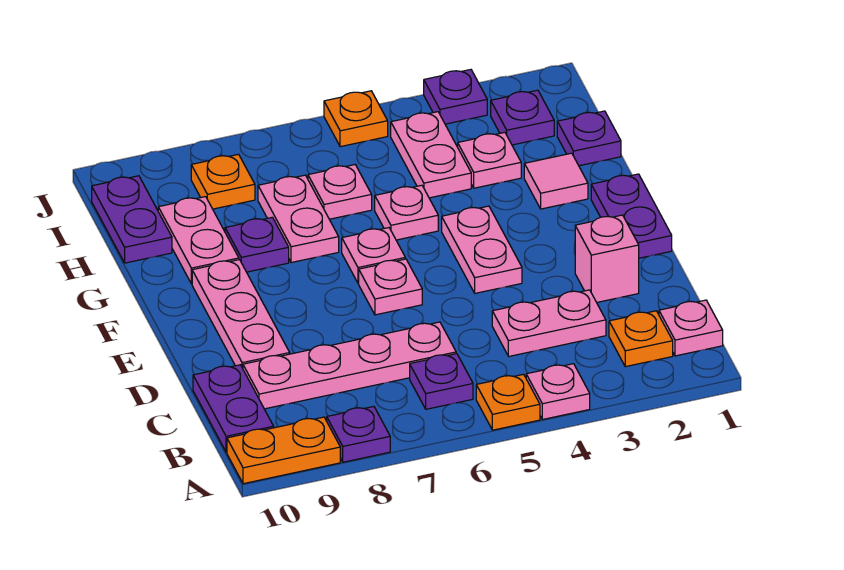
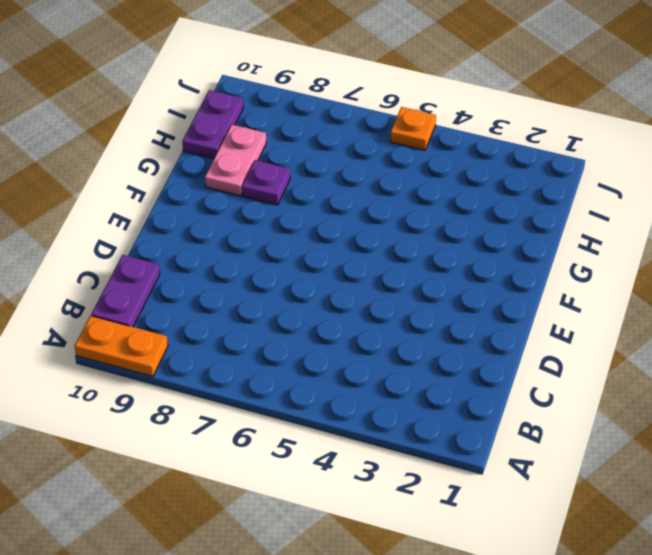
none -> pink 1x1 plate [526,364,590,420]
none -> orange 1x1 plate [476,374,540,430]
none -> purple 1x1 plate [327,407,390,462]
none -> pink 1x1 plate [659,300,723,356]

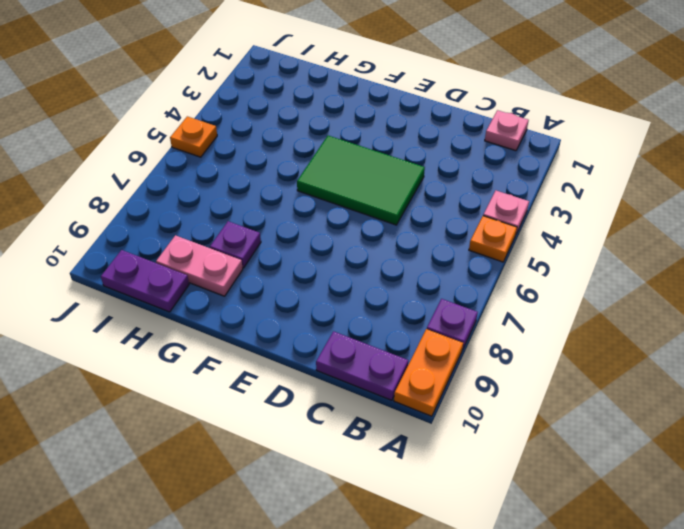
green 2x3 tile [297,136,425,225] -> pink 1x2 plate [442,206,522,293]
none -> orange 1x1 plate [609,311,673,367]
none -> purple 1x1 plate [410,354,473,409]
none -> pink 1x2 plate [492,290,606,356]
none -> pink 1x4 plate [243,322,456,409]

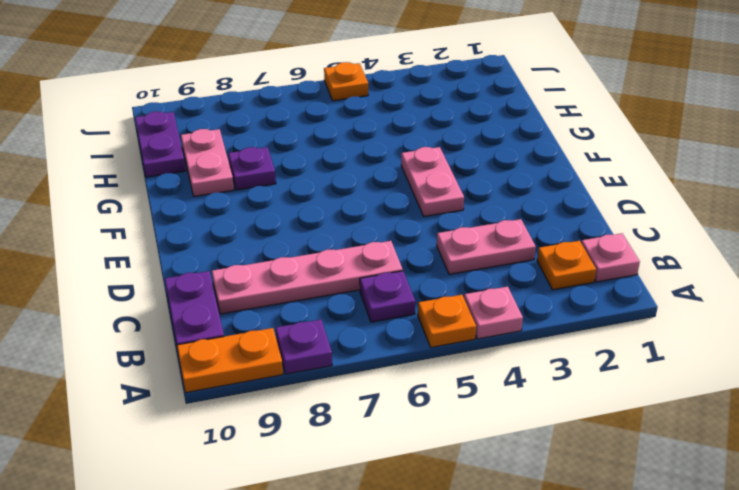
none -> pink 1x1 brick [575,215,639,302]
none -> pink 1x3 plate [192,260,290,368]
none -> purple 1x2 plate [591,174,672,258]
none -> pink 1x1 plate [359,259,422,315]

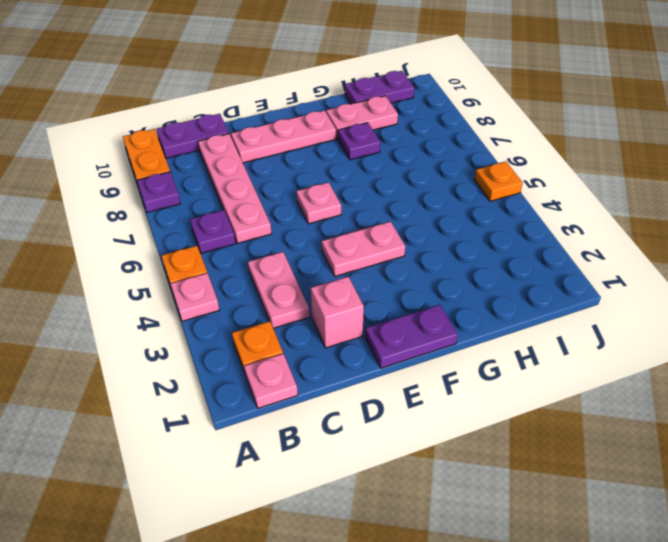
none -> pink 1x1 plate [342,228,405,283]
none -> pink 1x1 tile [524,153,588,209]
none -> pink 1x1 plate [375,185,438,240]
none -> pink 1x2 plate [258,175,339,263]

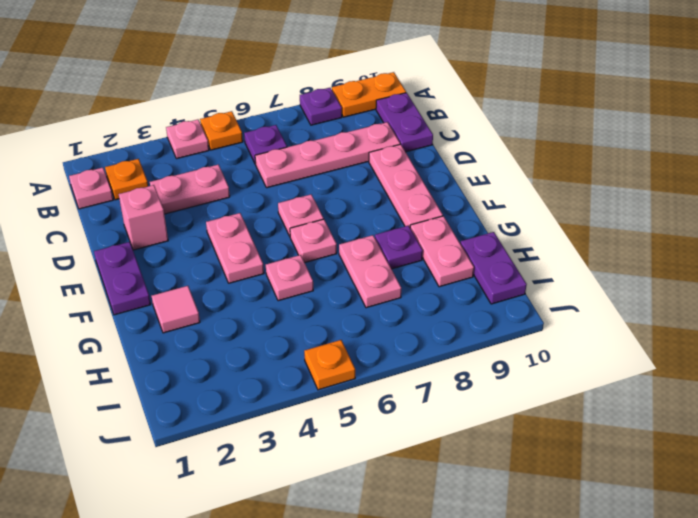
none -> purple 1x1 plate [557,111,621,166]
none -> pink 1x1 plate [458,132,521,188]
none -> pink 1x2 plate [391,112,471,198]
none -> pink 1x1 plate [308,165,372,219]

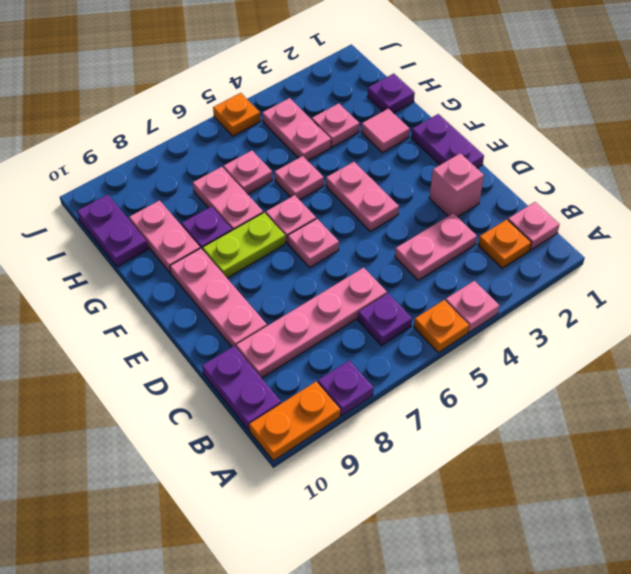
lime 1x2 plate [203,213,285,278] -> none
none -> purple 1x1 plate [491,90,554,145]
none -> orange 1x1 plate [191,154,255,209]
none -> purple 1x1 plate [424,70,487,124]

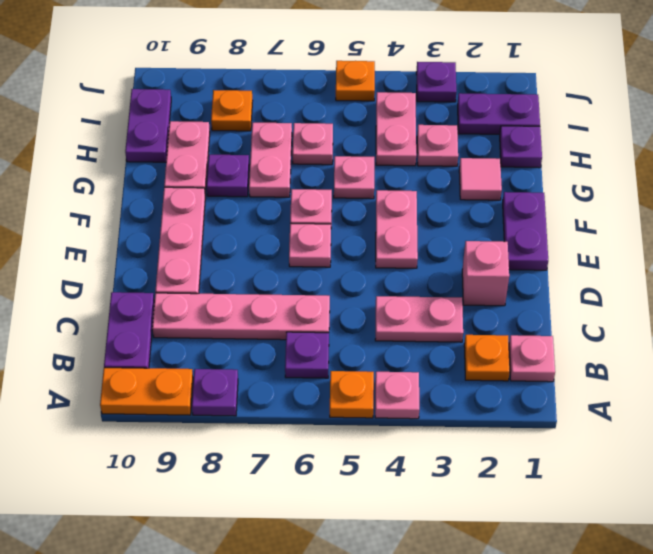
purple 1x2 plate [458,93,540,134] -> purple 1x1 plate [491,90,554,145]

